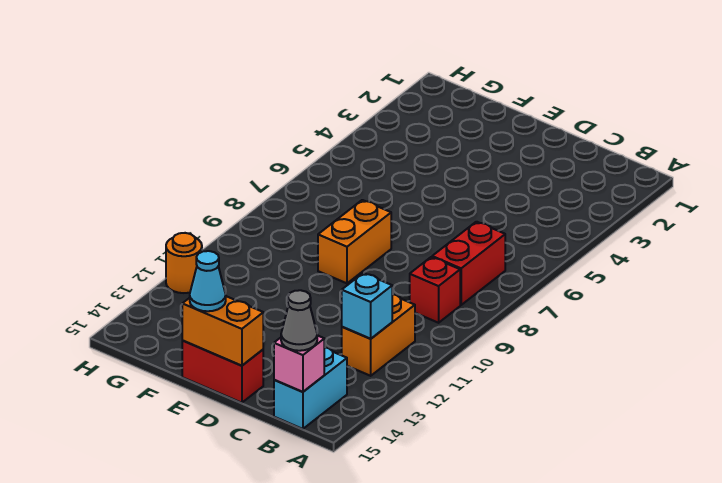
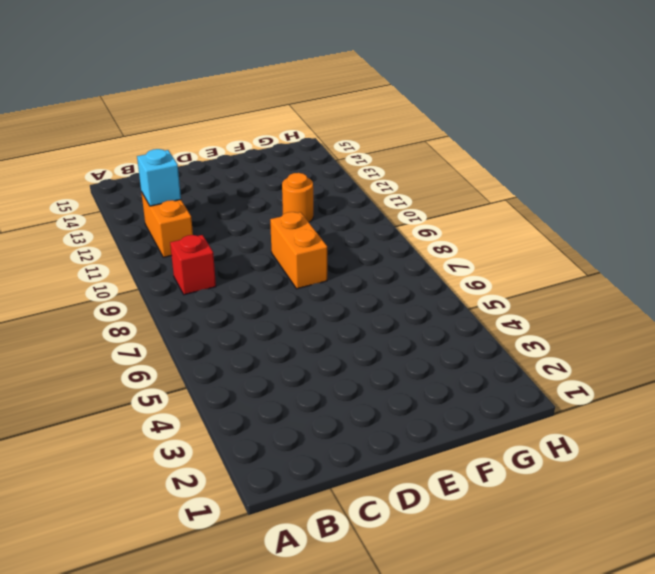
orange 1x1 round brick [282,173,313,222] -> orange 1x1 round brick moved to [166,233,202,293]
none -> red 1x2 brick [432,222,505,305]
none -> cyan 1x2 brick [274,347,347,429]
none -> red 1x2 brick [182,341,263,403]

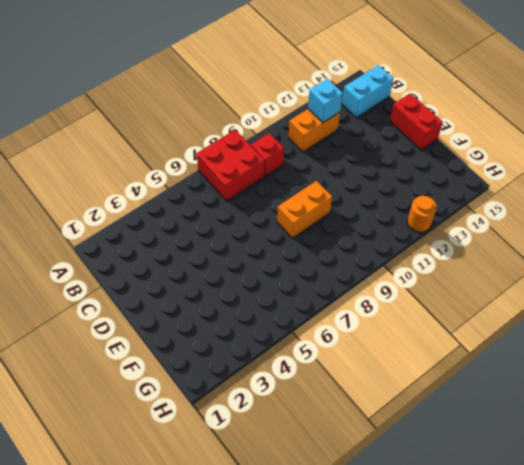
red 2x2 brick [197,130,265,201] -> red 1x2 brick [432,222,505,305]
none -> pink 1x1 brick [274,335,324,392]
none -> orange 1x2 brick [182,296,263,366]
none -> grey 1x1 cone [281,290,317,351]

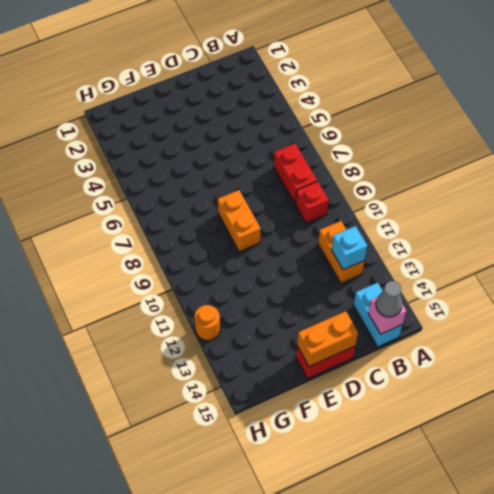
none -> cyan 1x1 cone [190,251,226,311]

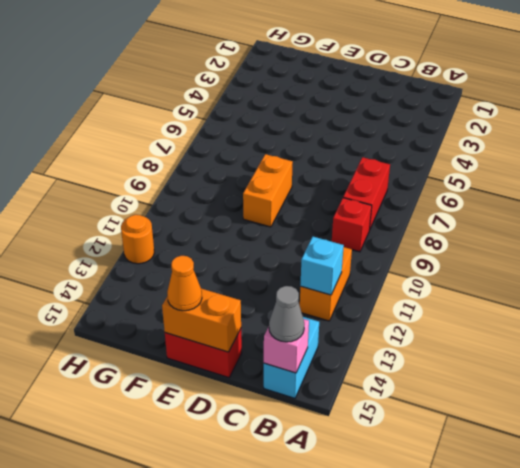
orange 1x1 cone [167,256,202,311] -> cyan 1x1 cone [190,251,226,311]

